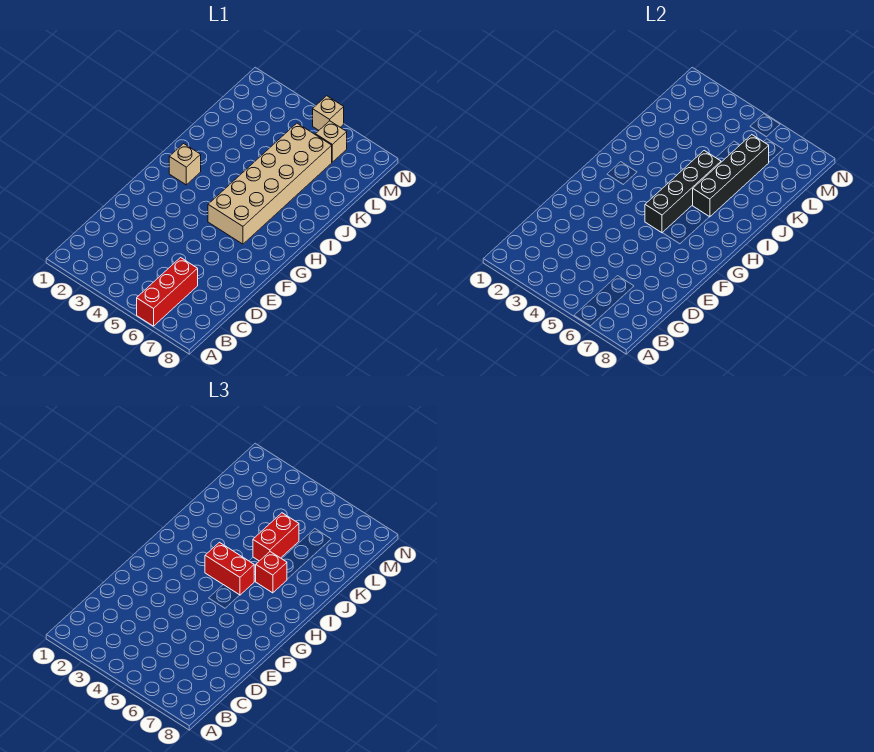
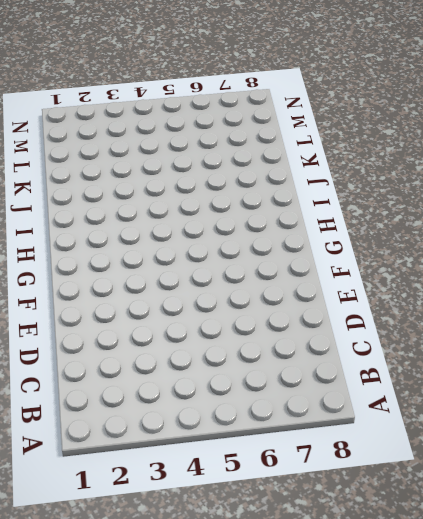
none -> red 1x3 brick [137,258,198,326]
none -> tan 2x6 brick [208,123,332,244]

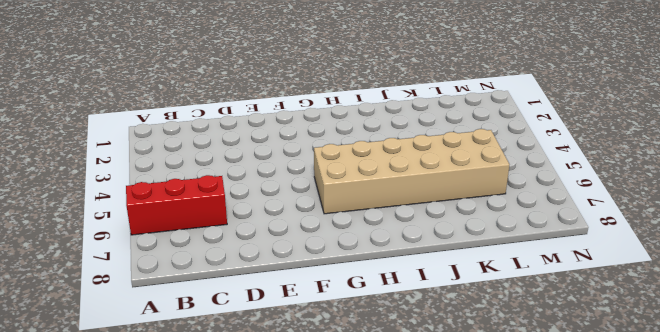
none -> tan 1x1 brick [169,144,201,185]
none -> tan 1x1 brick [315,121,347,162]

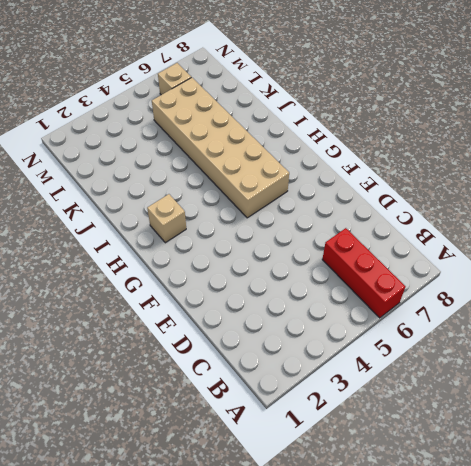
none -> tan 1x1 brick [313,96,344,130]
none -> black 1x4 brick [645,151,721,233]

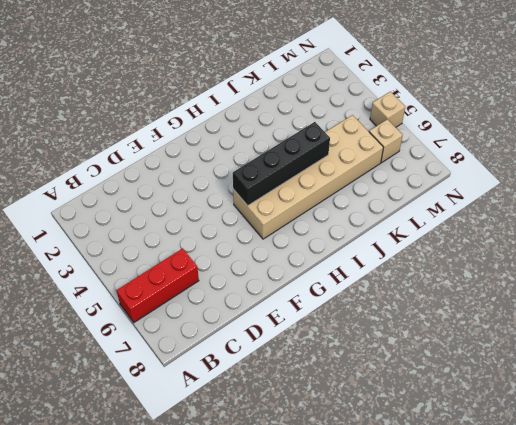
none -> tan 1x1 brick [169,144,201,185]
none -> black 1x4 brick [693,135,769,217]

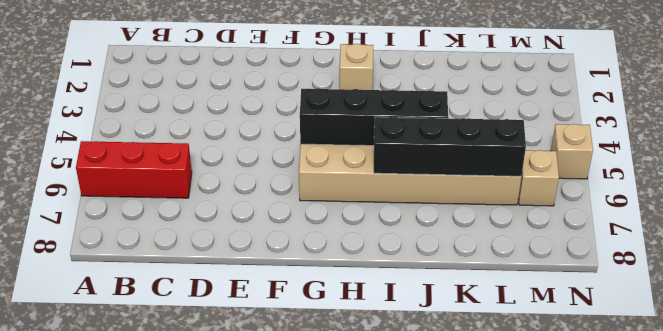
none -> red 1x2 brick [205,542,254,595]
none -> red 1x1 brick [256,552,287,593]

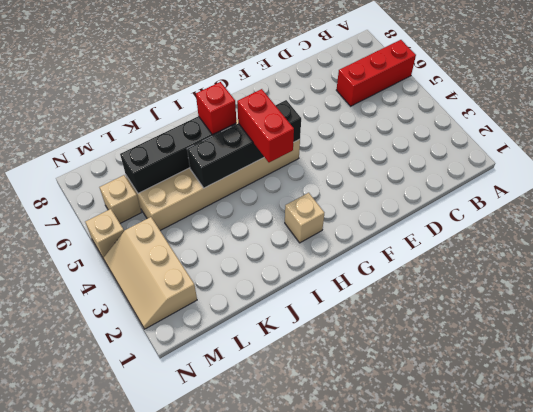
tan 2x3 slope [104,217,197,329] -> none
none -> red 1x2 brick [253,513,299,561]

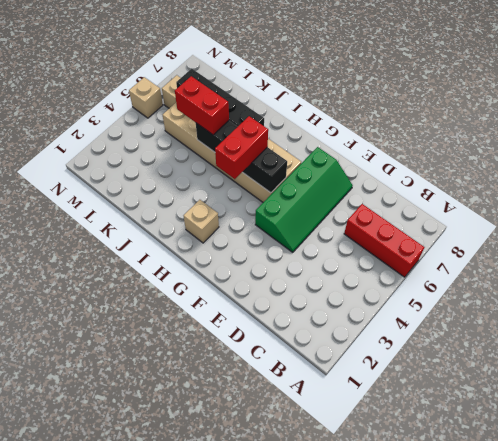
green 2x4 slope [255,147,353,253] -> none
none -> red 1x1 brick [256,552,287,593]

